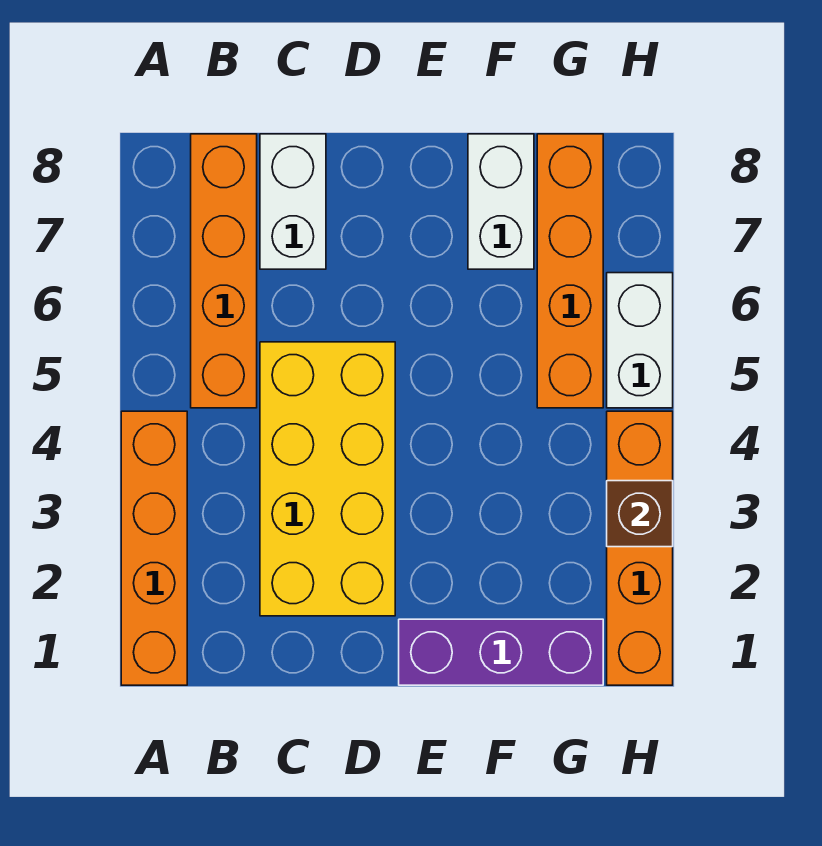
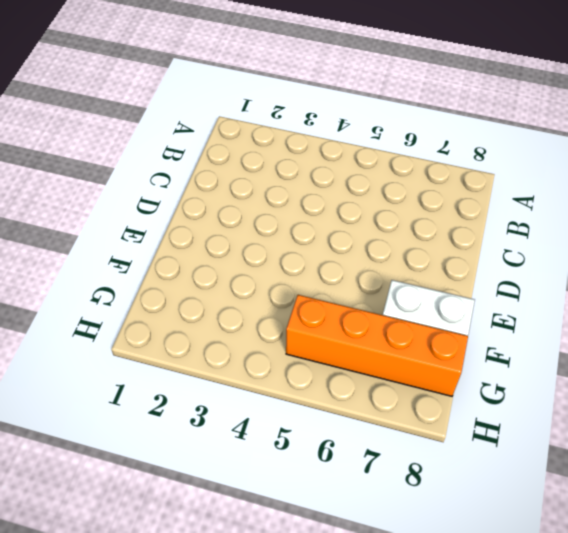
none -> orange 1x4 brick [121,411,187,685]
none -> orange 1x4 brick [191,134,257,408]

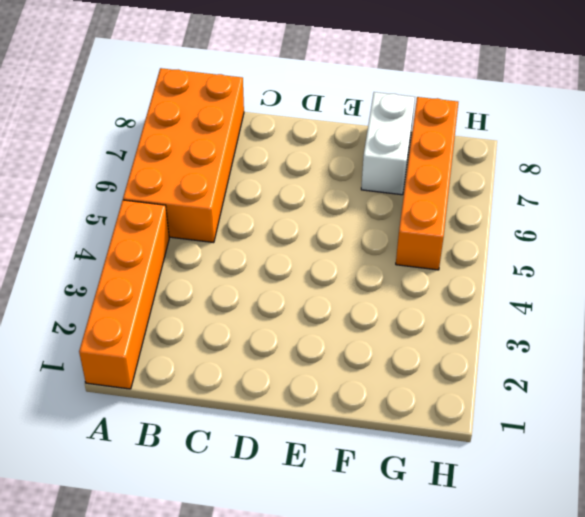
orange 2x4 brick [123,68,244,243] -> orange 1x4 brick [191,134,257,408]
none -> yellow 2x4 brick [260,342,395,616]
none -> white 1x2 brick [260,134,326,269]

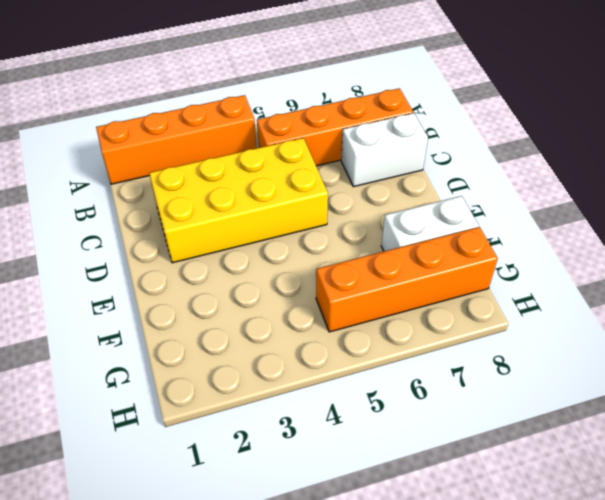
none -> purple 1x3 brick [399,619,603,685]
none -> orange 1x4 brick [607,411,673,685]

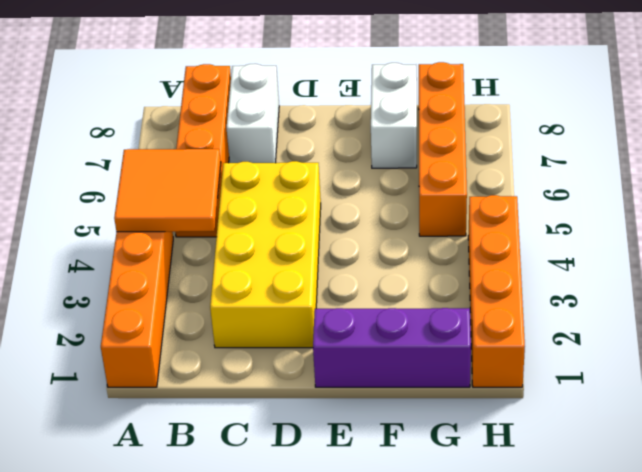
orange 2x2 tile [114,149,221,232] -> none
none -> white 1x2 brick [607,273,673,408]
none -> brown 1x1 brick [607,481,673,547]

